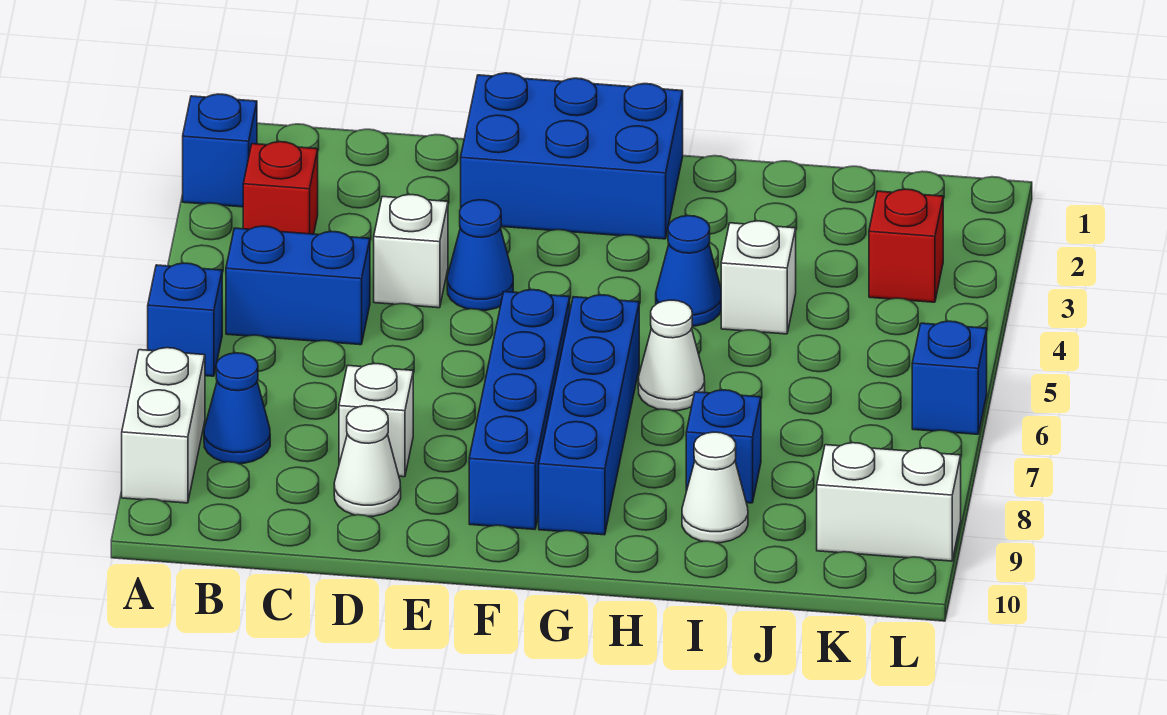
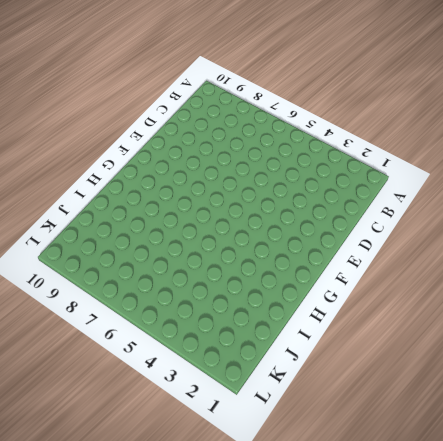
none -> blue 1x1 brick [183,94,257,207]
none -> blue 1x1 brick [148,263,222,376]
none -> white 1x2 brick [122,348,205,503]

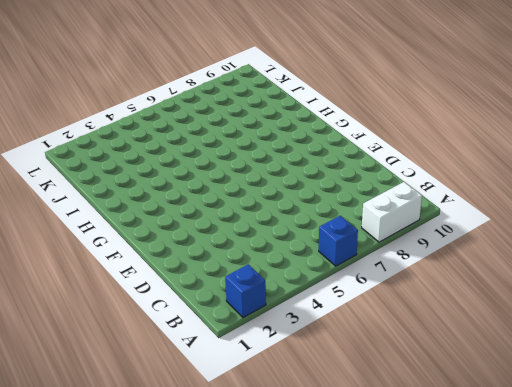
none -> red 1x1 brick [243,142,318,234]
none -> blue 1x2 brick [226,226,370,345]
none -> blue 1x1 cone [204,353,270,464]

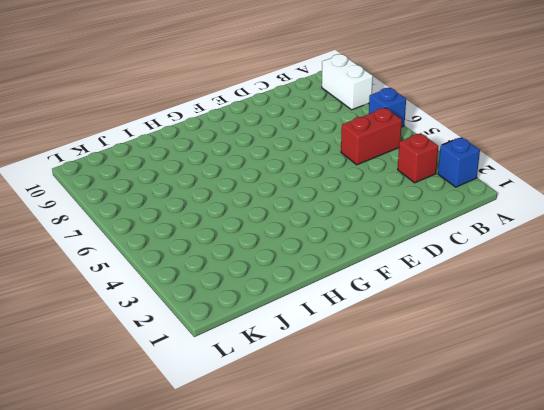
red 1x2 brick [341,108,402,165] -> blue 1x2 brick [226,226,370,345]
none -> blue 1x1 cone [204,353,270,464]
none -> white 1x1 brick [374,195,448,308]
none -> white 1x1 brick [339,364,413,477]

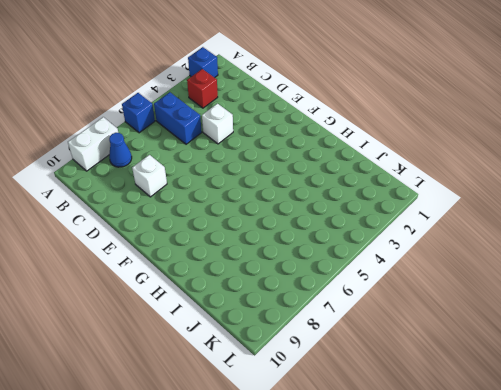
none -> white 1x1 cone [334,406,401,516]
none -> blue 2x3 brick [461,73,683,239]
none -> blue 1x1 cone [447,200,513,310]

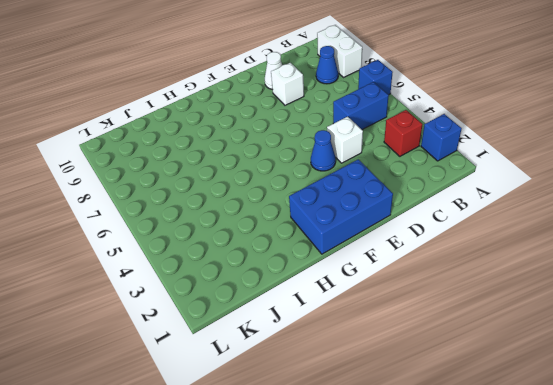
none -> blue 1x4 brick [469,290,570,529]
none -> blue 1x4 brick [539,295,639,535]
none -> blue 1x1 cone [656,216,721,326]

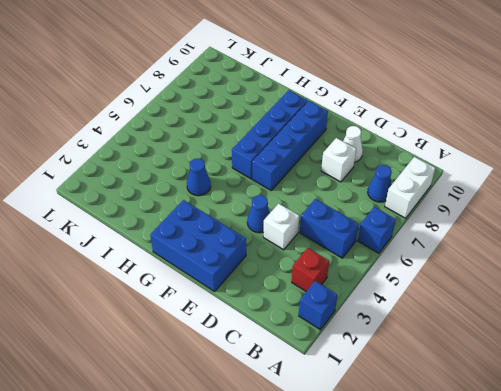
none -> white 1x1 cone [638,300,705,411]
none -> white 1x1 brick [721,221,796,334]
none -> blue 1x1 brick [686,390,761,503]

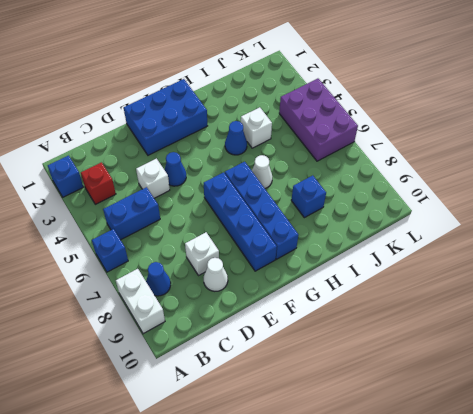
purple 2x3 brick [279,79,358,161] -> blue 1x1 brick [912,321,987,434]
none -> white 1x1 cone [682,432,748,543]
none -> red 1x1 brick [869,189,943,302]
none -> white 1x2 brick [817,443,961,561]

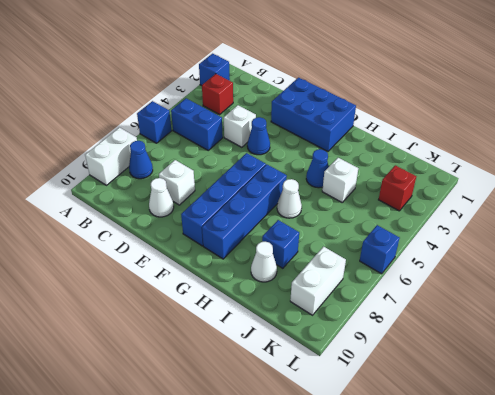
white 1x2 brick [290,247,346,315] -> white 1x2 brick turned to [817,443,961,561]

